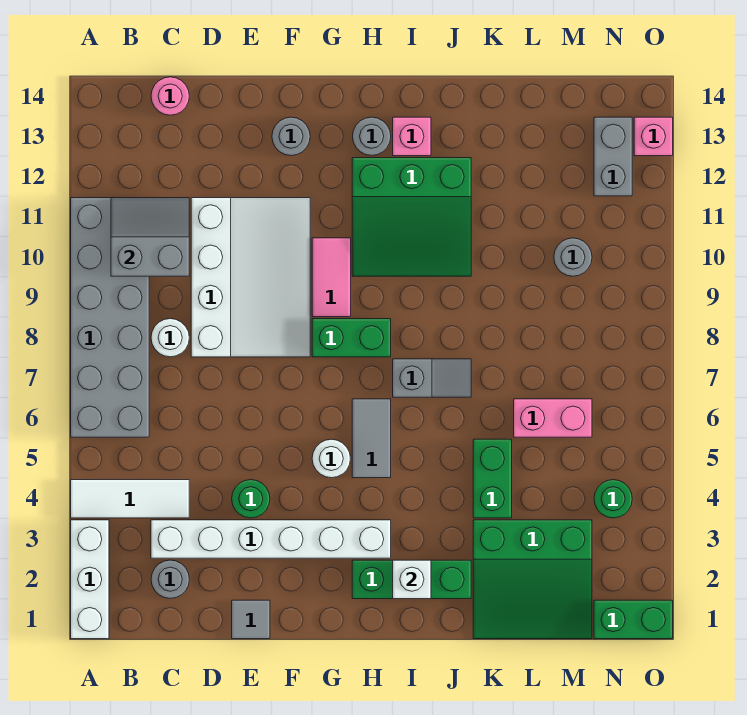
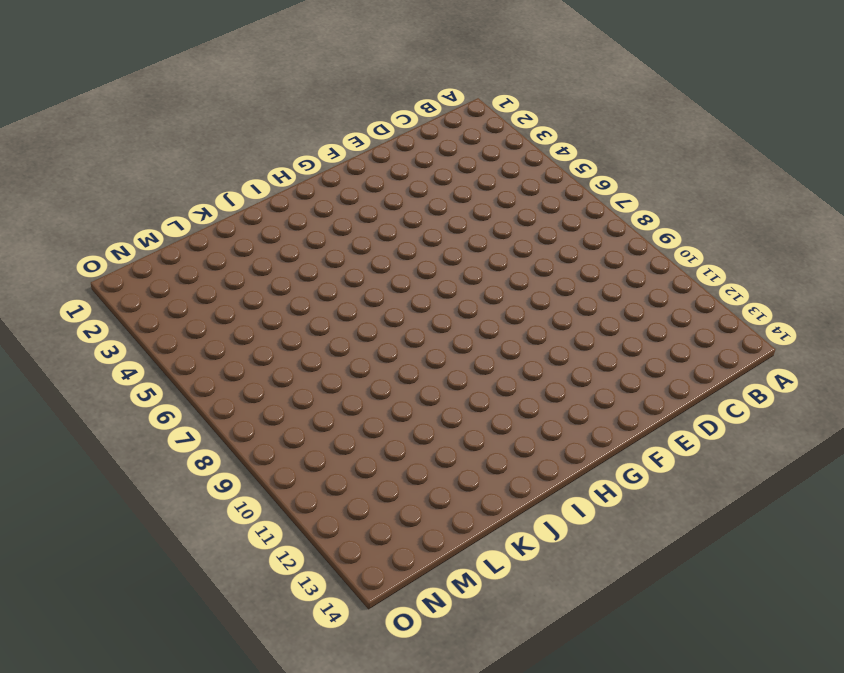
none -> white 1x3 brick [71,520,109,639]
none -> white 1x3 tile [71,480,189,518]
none -> grey 2x6 brick [71,198,149,437]
none -> grey 1x1 round brick [151,560,189,598]

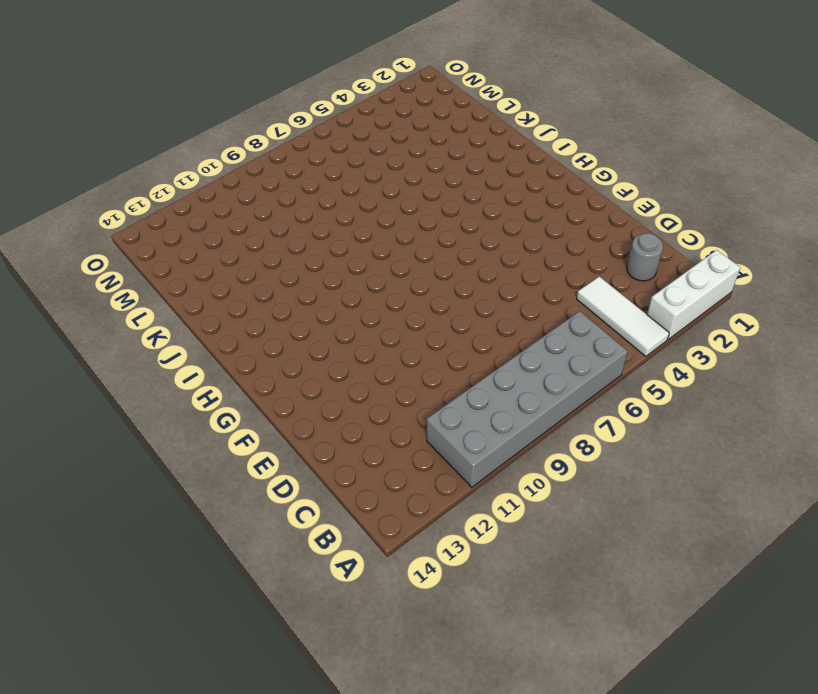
none -> white 1x6 brick [151,520,391,558]
none -> white 1x1 round brick [151,319,189,357]
none -> pink 1x1 round brick [151,77,189,115]
none -> white 3x4 slope [191,198,310,357]

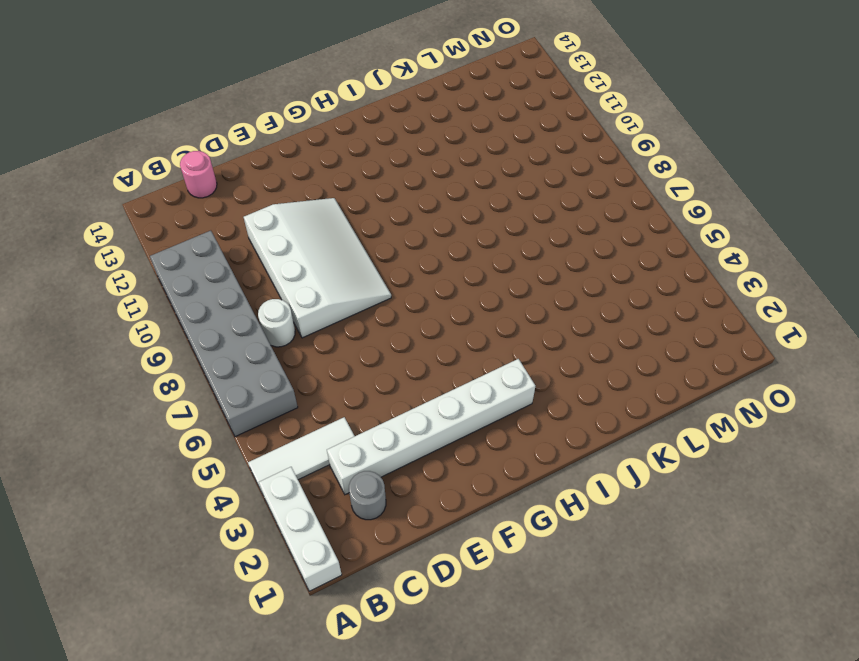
none -> grey 1x1 tile [232,600,270,639]
none -> green 1x1 round brick [232,480,270,518]
none -> grey 1x1 round brick [272,117,310,156]
none -> white 1x1 round brick [312,439,350,478]

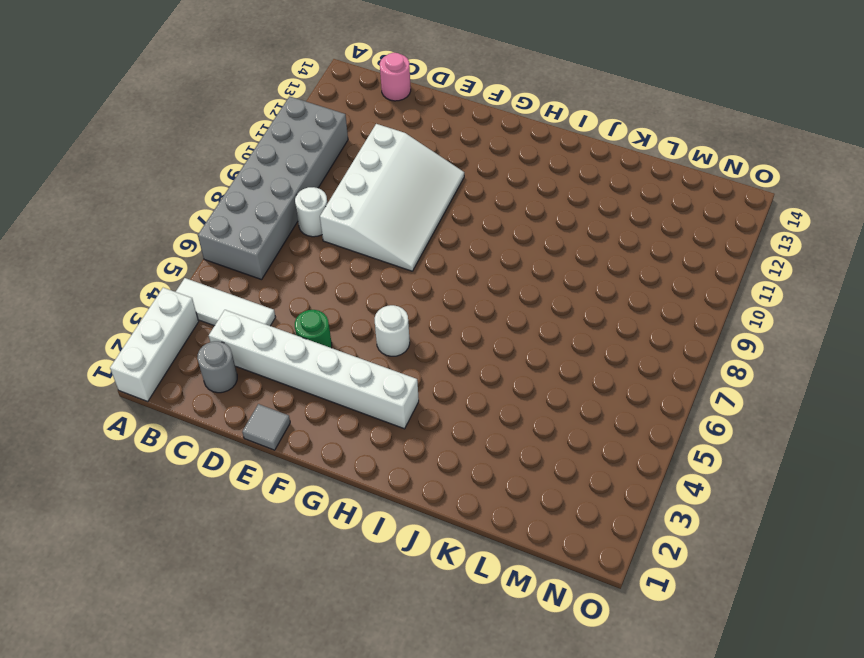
none -> grey 1x1 round brick [272,117,310,156]
none -> green 1x2 brick [312,319,391,357]
none -> pink 1x2 tile [312,238,351,317]
none -> green 1x3 brick [352,560,471,599]

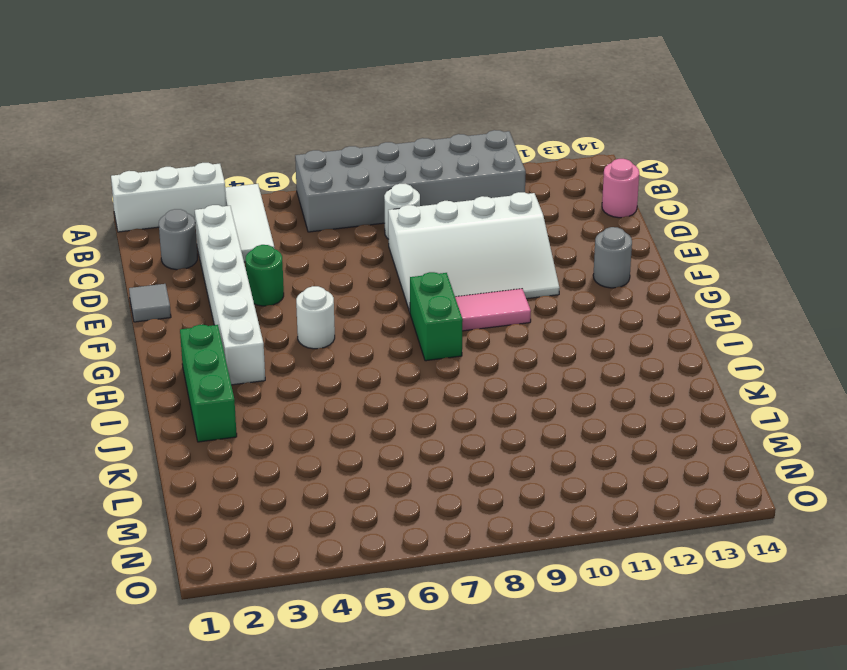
none -> grey 1x2 tile [352,399,391,478]
none -> green 3x3 slope [352,158,471,276]
none -> grey 1x1 round brick [352,117,391,156]
none -> grey 1x2 slope [393,359,471,397]

